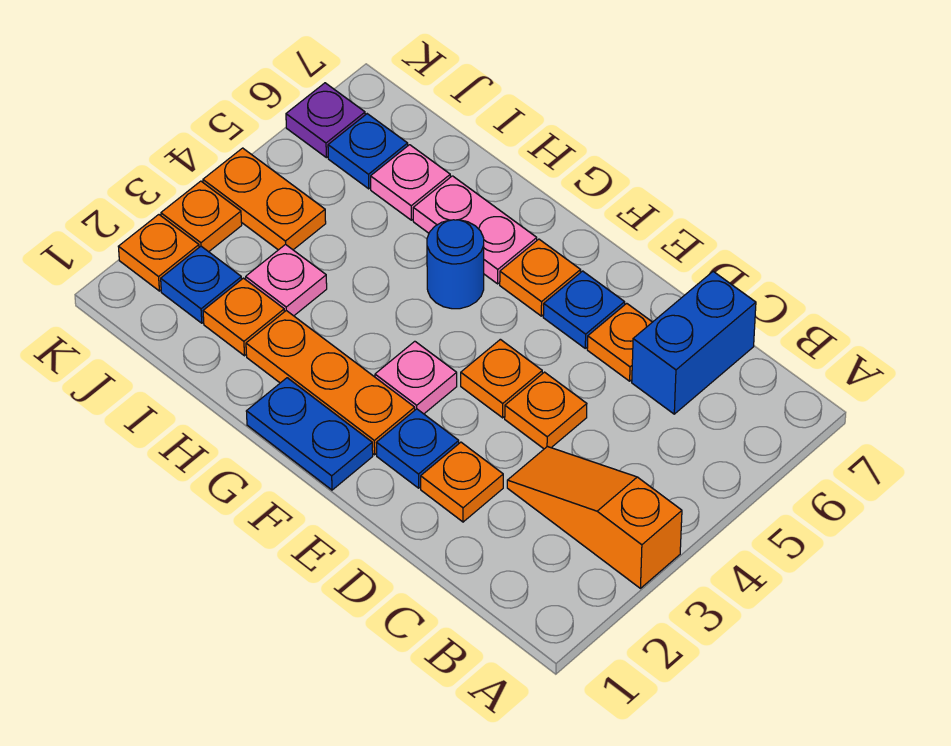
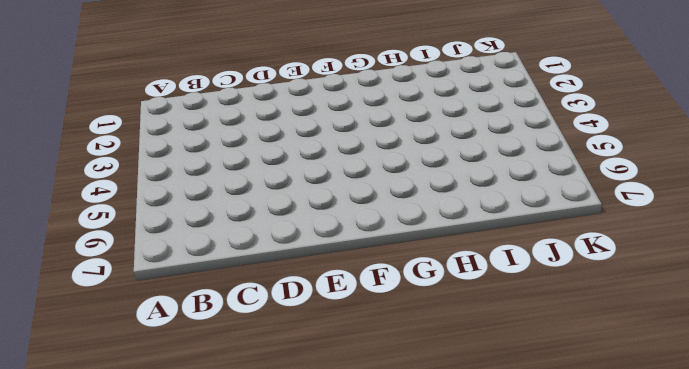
none -> orange 1x3 slope [507,447,682,588]
none -> blue 1x2 brick [632,272,756,414]
none -> orange 1x1 plate [421,442,503,522]

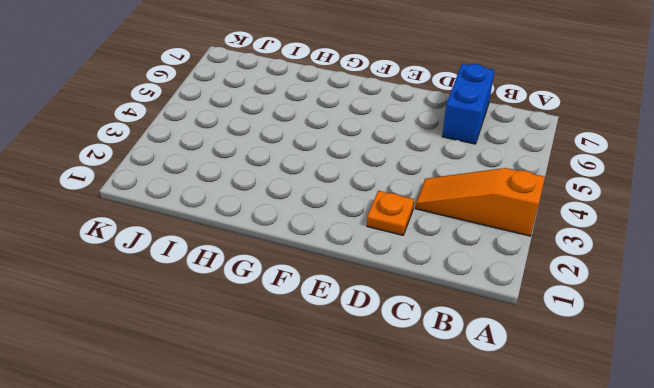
none -> orange 1x1 plate [505,372,587,449]
none -> orange 1x1 plate [587,303,652,381]
none -> blue 1x1 plate [376,409,459,488]

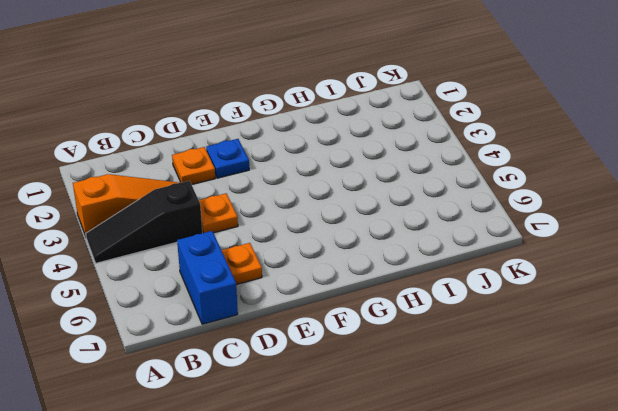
black 1x3 slope [86,181,202,263] -> none
none -> orange 1x1 plate [461,339,542,418]
none -> blue 1x1 plate [543,271,625,348]
none -> blue 1x2 plate [246,378,373,490]

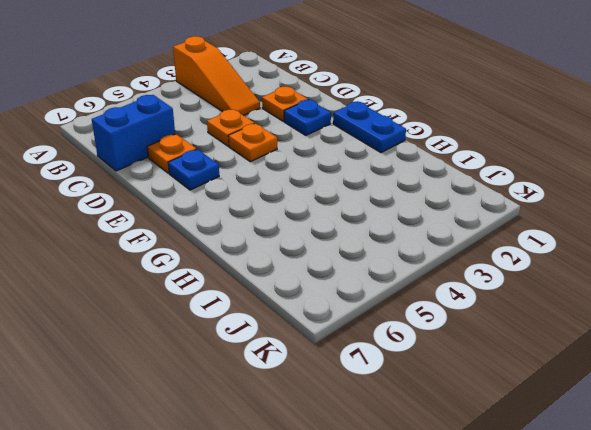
none -> orange 1x3 plate [246,311,415,455]
none -> pink 1x1 plate [375,341,457,414]
none -> orange 1x1 plate [500,239,581,316]

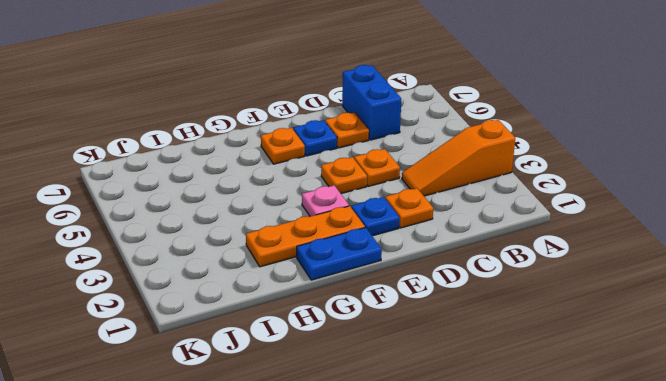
none -> blue 1x1 round brick [427,220,484,309]
none -> pink 1x2 plate [413,176,537,284]
none -> orange 1x1 plate [203,278,284,356]

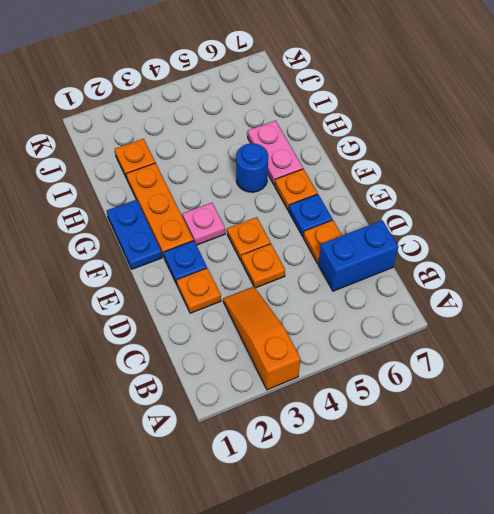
none -> pink 1x1 plate [246,244,327,316]
none -> pink 1x1 plate [371,145,450,220]
none -> blue 1x1 plate [161,246,242,323]

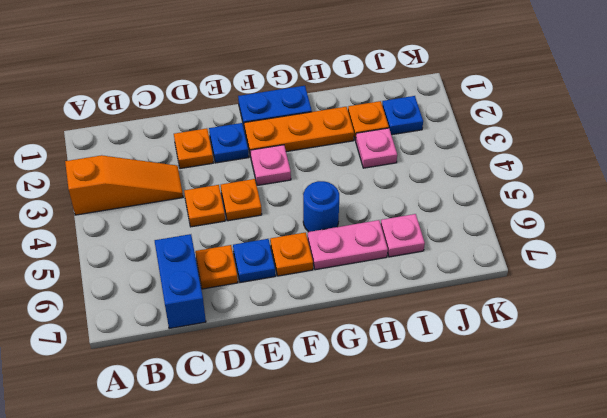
none -> orange 1x2 plate [203,148,326,250]
none -> blue 1x1 plate [328,114,408,189]
none -> orange 1x1 plate [118,215,199,291]

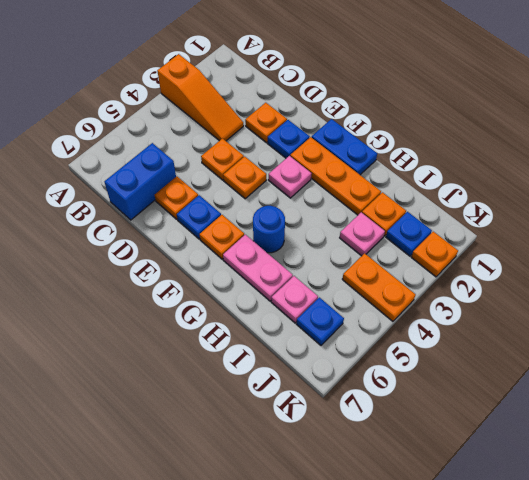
none -> orange 1x1 plate [161,181,242,252]
none -> purple 1x1 plate [286,83,365,158]

